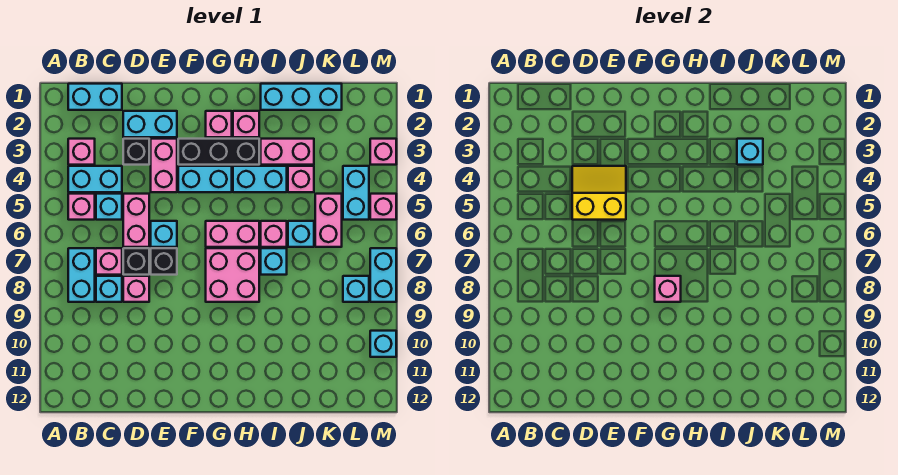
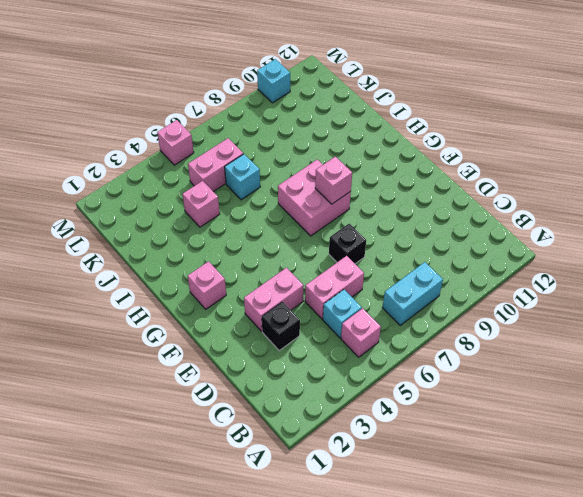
none -> cyan 1x2 brick [68,84,122,110]
none -> pink 1x1 brick [68,139,95,165]
none -> cyan 1x2 brick [68,166,122,192]
none -> pink 1x1 brick [96,248,122,275]

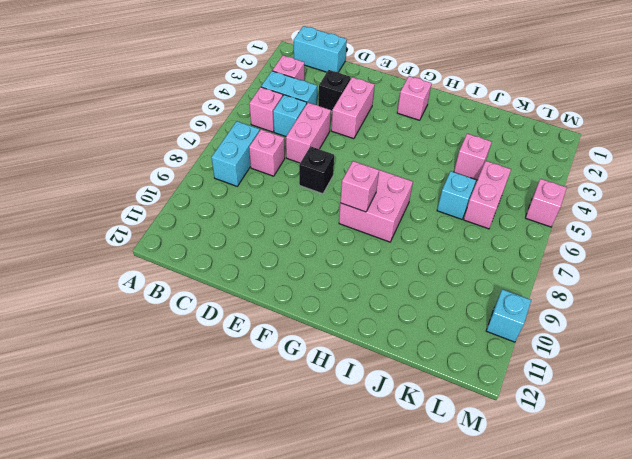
none -> cyan 1x1 brick [96,276,122,302]
none -> cyan 1x2 brick [123,111,177,137]
none -> black 1x1 brick [123,248,149,275]
none -> pink 1x1 brick [123,276,149,302]

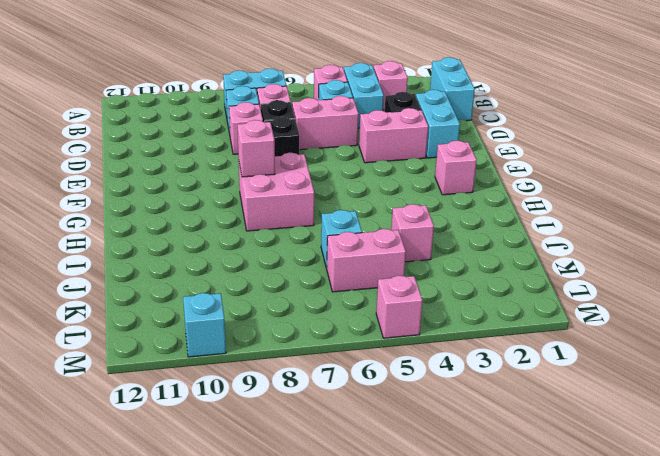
none -> cyan 1x1 brick [151,221,177,247]
none -> black 1x3 brick [178,139,259,165]
none -> cyan 1x2 brick [178,166,232,192]
none -> pink 1x2 brick [206,221,259,247]

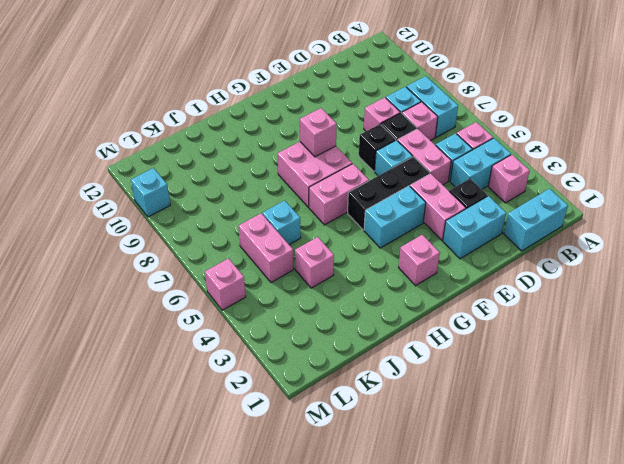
black 1x3 brick [348,157,430,230] -> black 1x3 brick moved to [178,139,259,165]
none -> pink 1x1 brick [233,111,259,137]
none -> cyan 1x2 brick [233,166,287,192]
none -> cyan 1x3 brick [261,84,342,110]
none -> pink 1x2 brick [261,139,314,165]

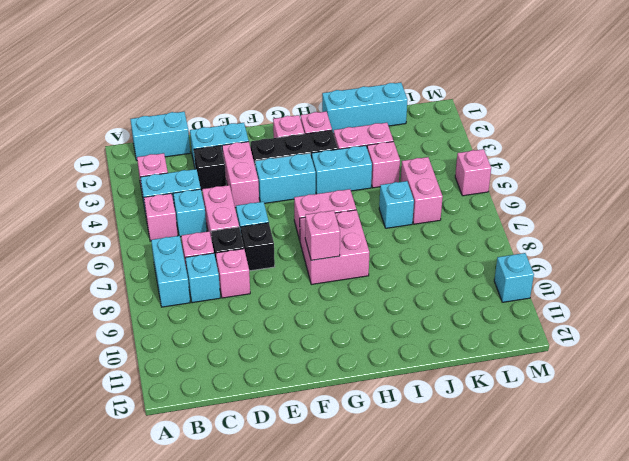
none -> pink 1x1 brick [261,221,287,247]
none -> cyan 1x1 brick [261,248,287,275]
none -> cyan 1x2 brick [343,166,369,220]
none -> cyan 1x1 brick [343,276,369,302]

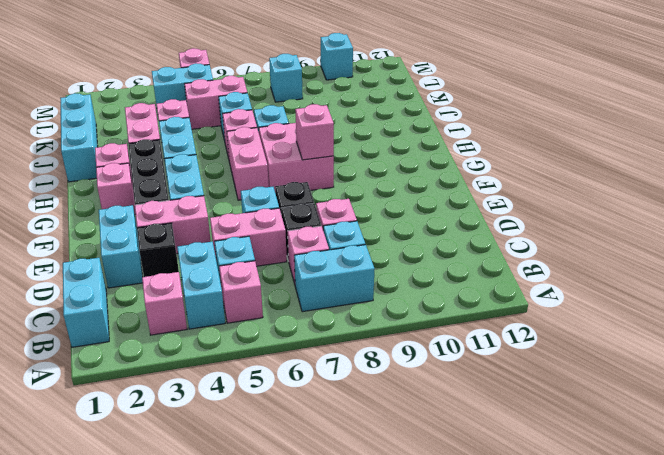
none -> pink 1x1 brick [370,139,396,165]
none -> cyan 1x2 brick [370,248,396,302]
none -> yellow 2x2 slope [572,166,626,220]
none -> cyan 1x1 brick [737,139,763,165]

